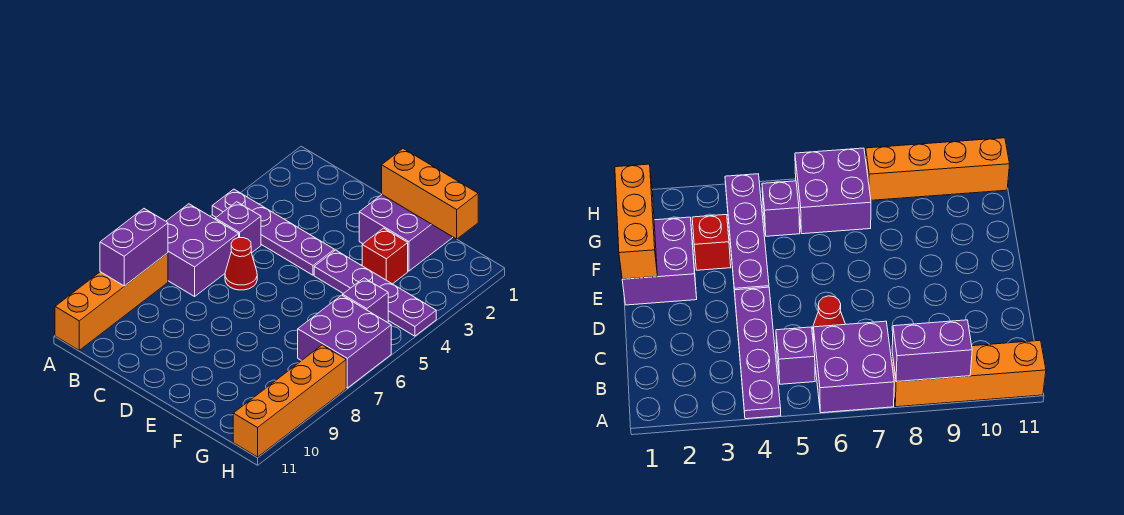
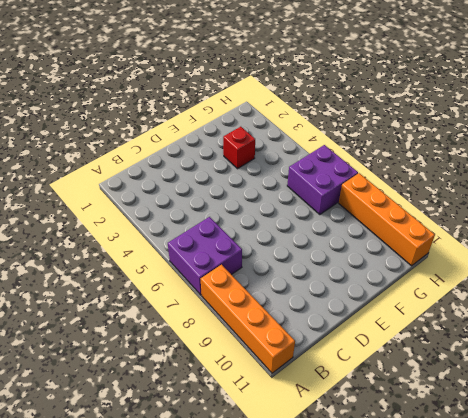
none -> purple 1x4 plate [212,189,334,275]
none -> purple 1x1 brick [215,202,261,253]
none -> red 1x1 cone [225,238,257,290]

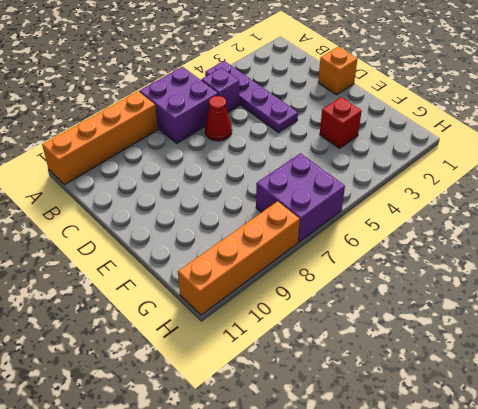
orange 1x1 brick [318,47,357,95] -> none
none -> purple 2x2 brick [359,195,453,271]
none -> purple 1x4 plate [314,250,436,336]
none -> purple 1x1 brick [343,278,388,323]

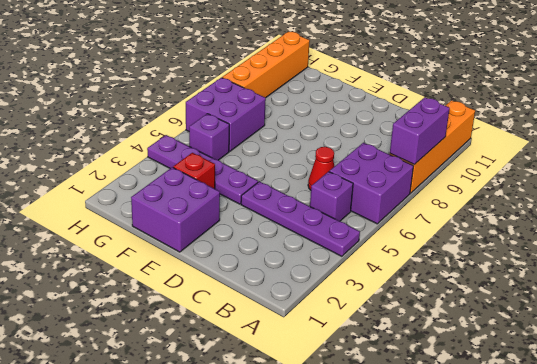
none -> orange 1x3 brick [382,149,478,239]

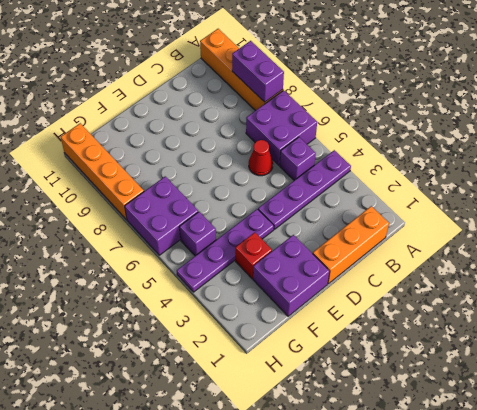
orange 1x3 brick [313,206,389,284] -> orange 1x3 brick moved to [382,149,478,239]

